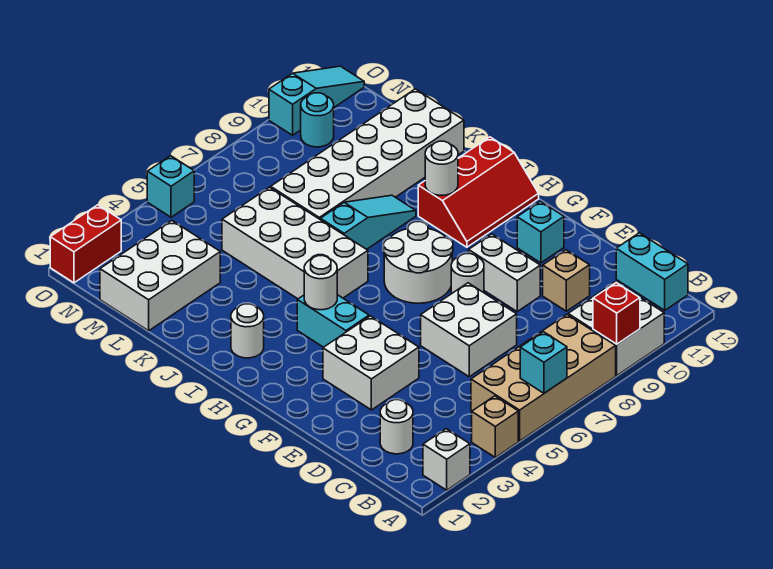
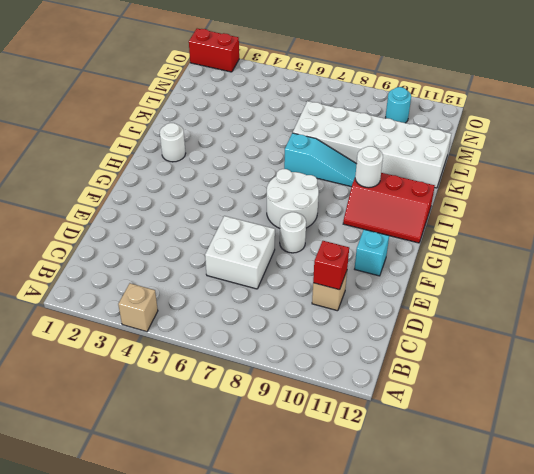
red 1x1 brick [313,241,349,290] -> red 1x1 brick moved to [593,283,640,344]
none -> white 1x1 brick [423,429,470,490]
none -> tan 2x4 brick [471,315,616,441]
none -> white 2x2 brick [568,282,664,375]

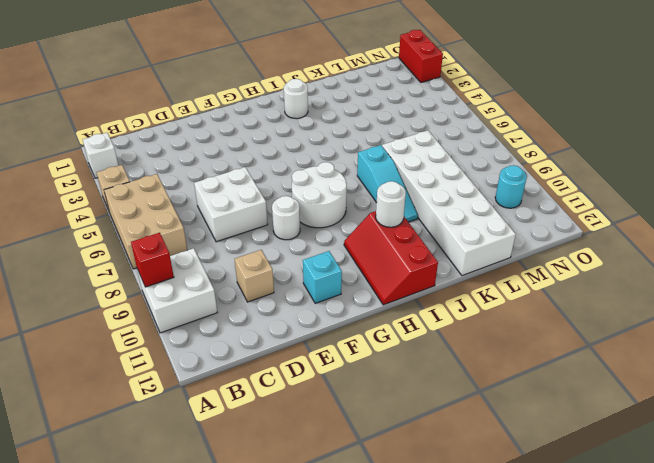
tan 2x3 brick [104,174,187,269] -> tan 2x4 brick [471,315,616,441]
none -> cyan 1x2 brick [616,233,688,310]
none -> white 1x1 round brick [380,400,413,454]
none -> white 2x2 brick [323,316,419,410]

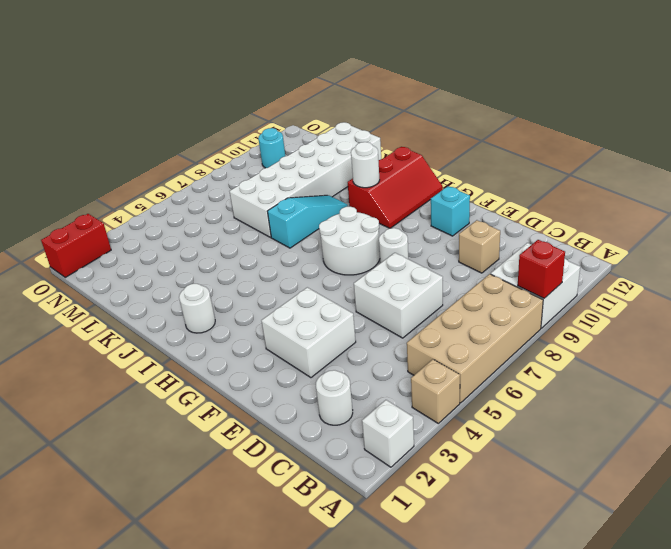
none -> cyan 1x2 brick [616,233,688,310]
none -> white 1x2 brick [469,234,540,311]
none -> cyan 1x2 brick [297,295,369,347]

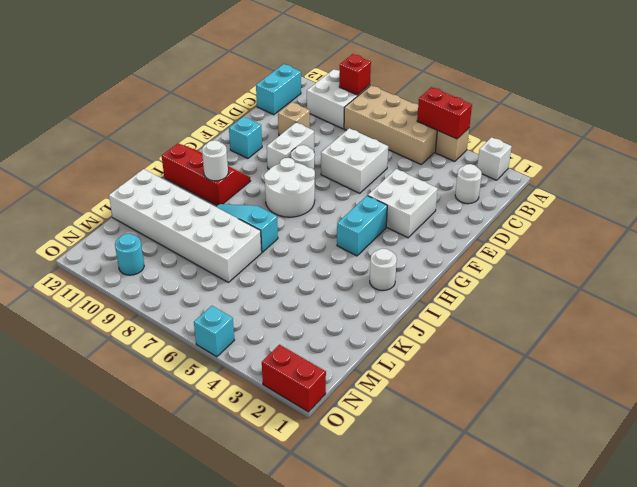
red 1x2 brick [417,87,472,139] -> none
none -> white 2x4 brick [222,187,368,299]
none -> white 2x3 brick [100,221,220,331]
none -> cyan 1x3 slope [269,66,364,135]

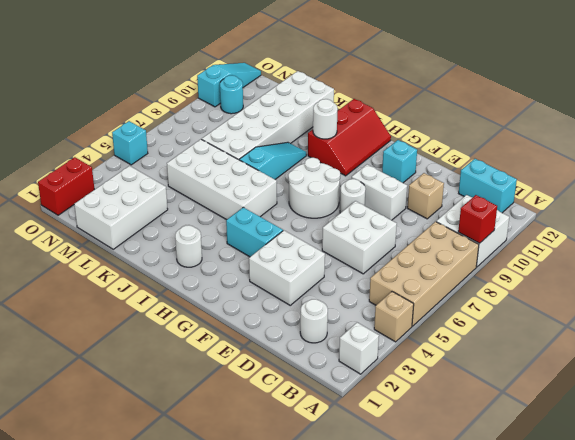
none -> cyan 1x1 brick [520,332,567,393]
none -> white 1x1 round brick [304,256,337,310]

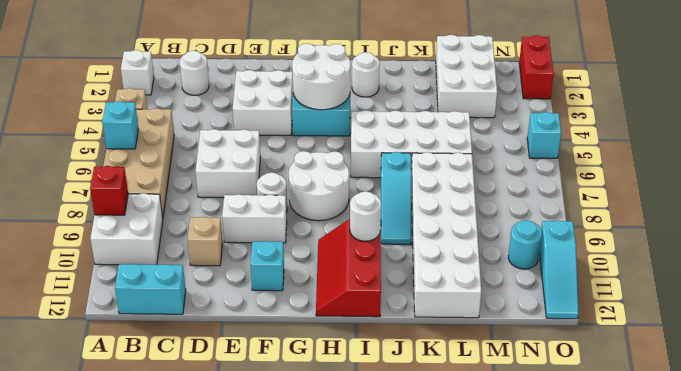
white 2x2 round brick [292,44,351,110] -> white 1x1 round brick [304,256,337,310]

